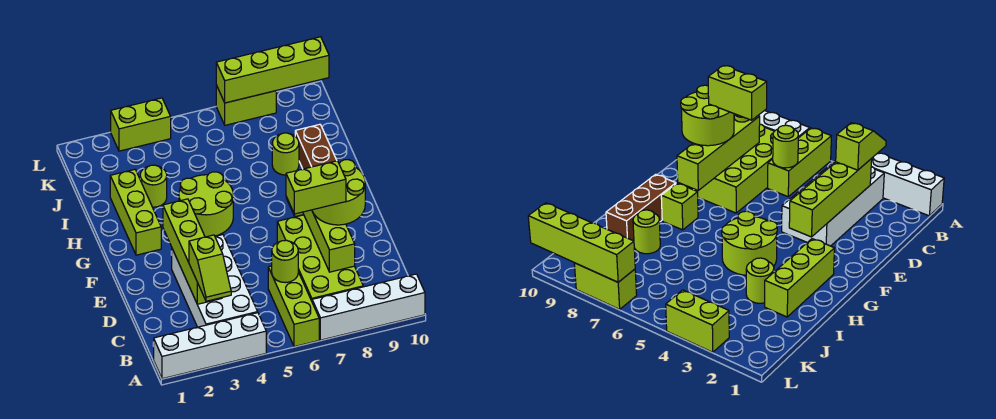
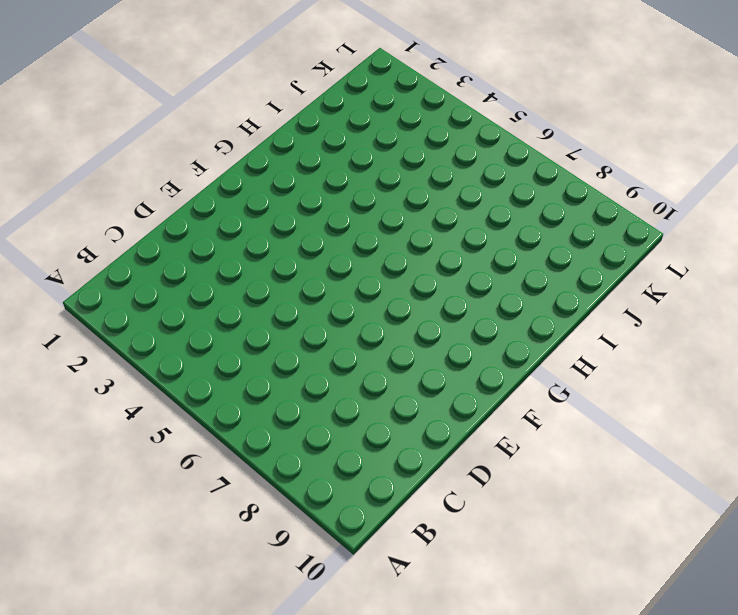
none -> white 1x4 brick [154,313,266,379]
none -> lime 1x3 brick [268,266,319,347]
none -> white 1x4 brick [312,274,425,340]

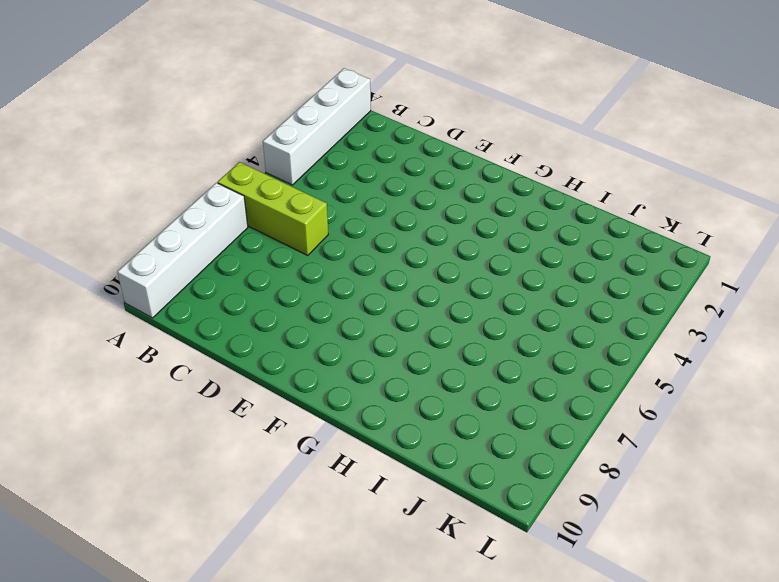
none -> white 2x4 brick [171,235,258,327]
none -> lime 2x4 brick [277,215,363,301]
none -> lime 1x3 brick [110,170,161,255]

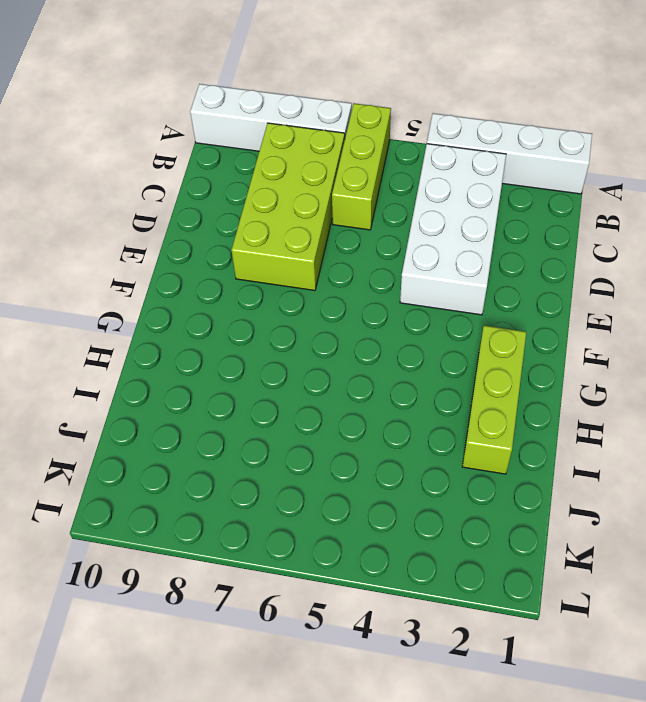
none -> lime 2x2 round brick [179,172,233,237]
none -> lime 1x1 brick [661,183,698,230]
none -> brown 1x3 brick [295,124,337,169]

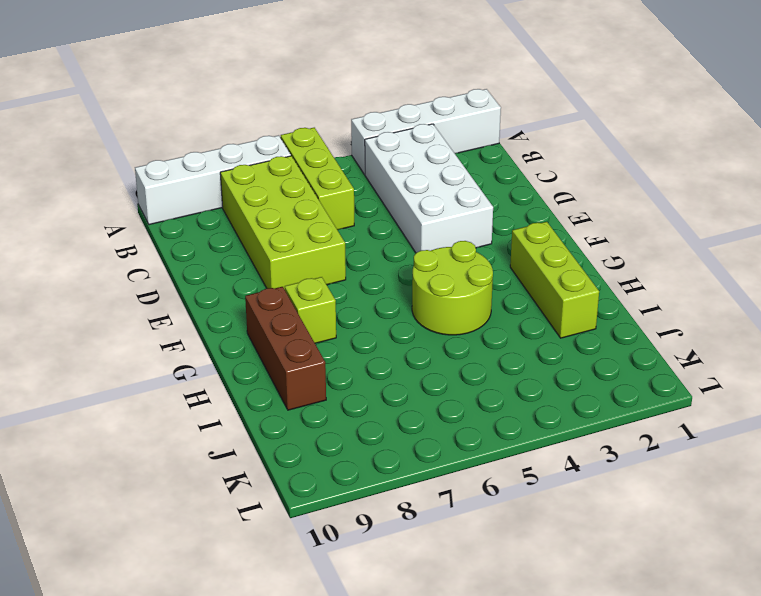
none -> lime 1x1 round brick [140,165,167,207]
none -> lime 1x1 round brick [272,133,299,175]
none -> lime 1x2 brick [111,98,171,151]

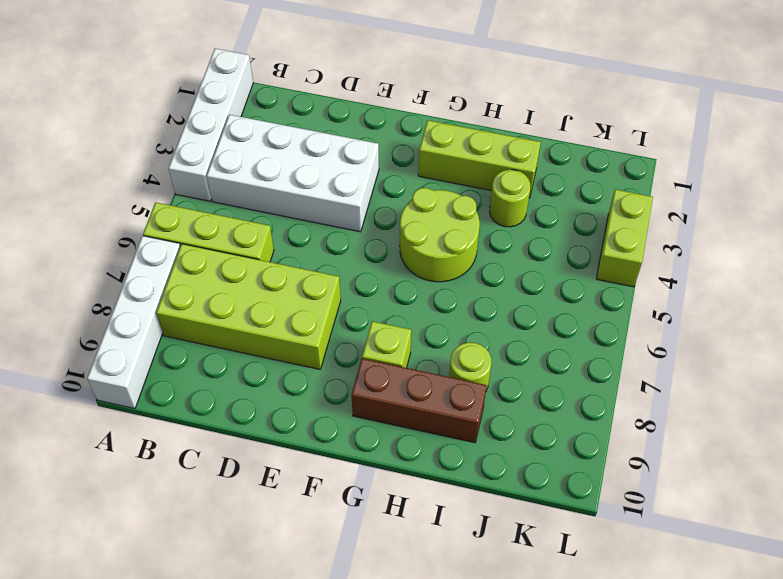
none -> lime 1x2 brick [216,85,276,125]
none -> lime 1x4 brick [163,199,222,304]
none -> lime 1x1 round brick [272,240,298,283]

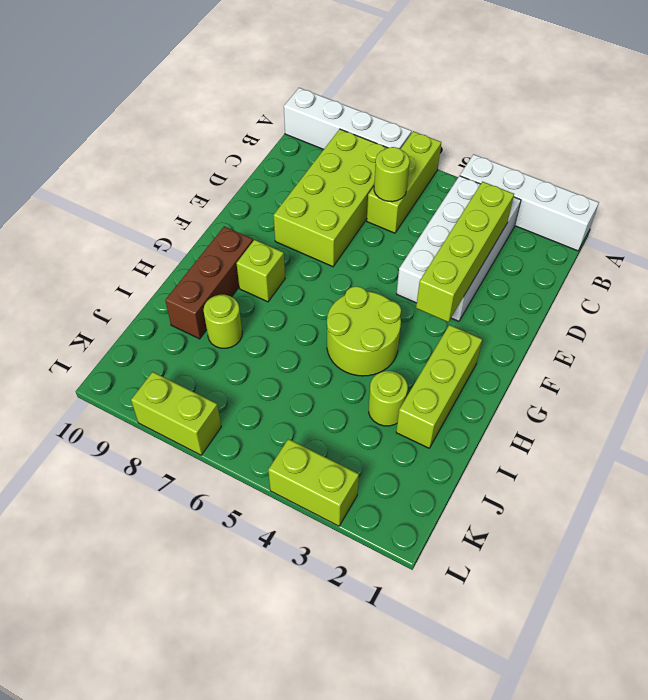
none -> lime 1x4 brick [303,210,355,272]
none -> lime 1x4 brick [216,37,329,103]
none -> lime 1x2 slope [189,235,231,301]

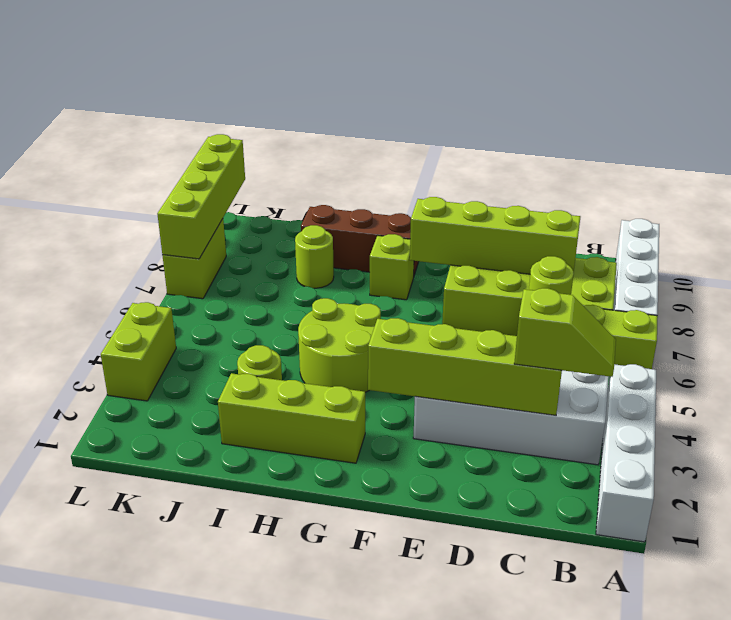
none -> lime 2x2 round brick [312,160,365,225]
none -> lime 1x2 brick [286,161,346,214]

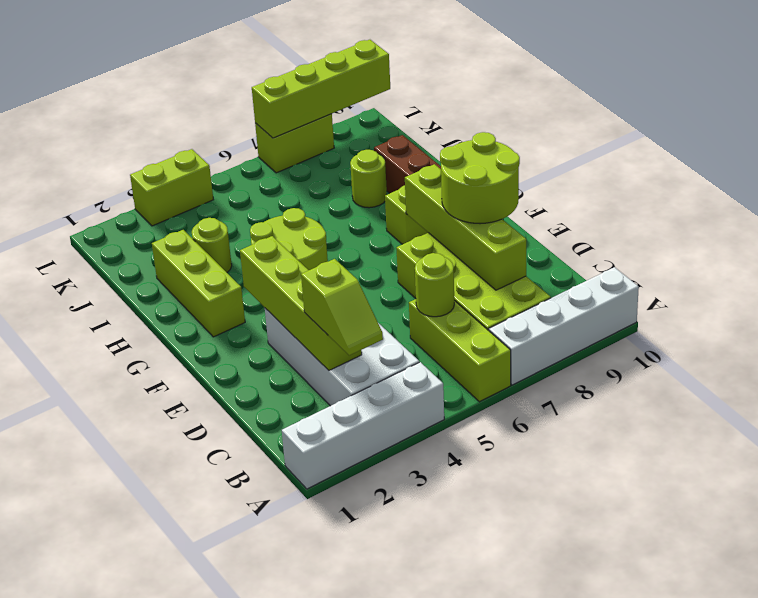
none -> lime 1x2 brick [286,161,346,214]

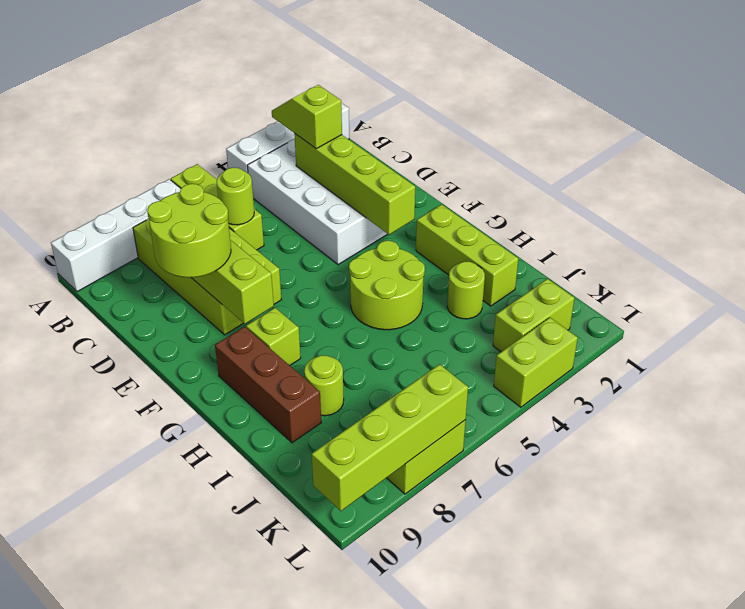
lime 1x2 brick [493,279,574,352] -> lime 1x2 brick moved to [286,161,346,214]

